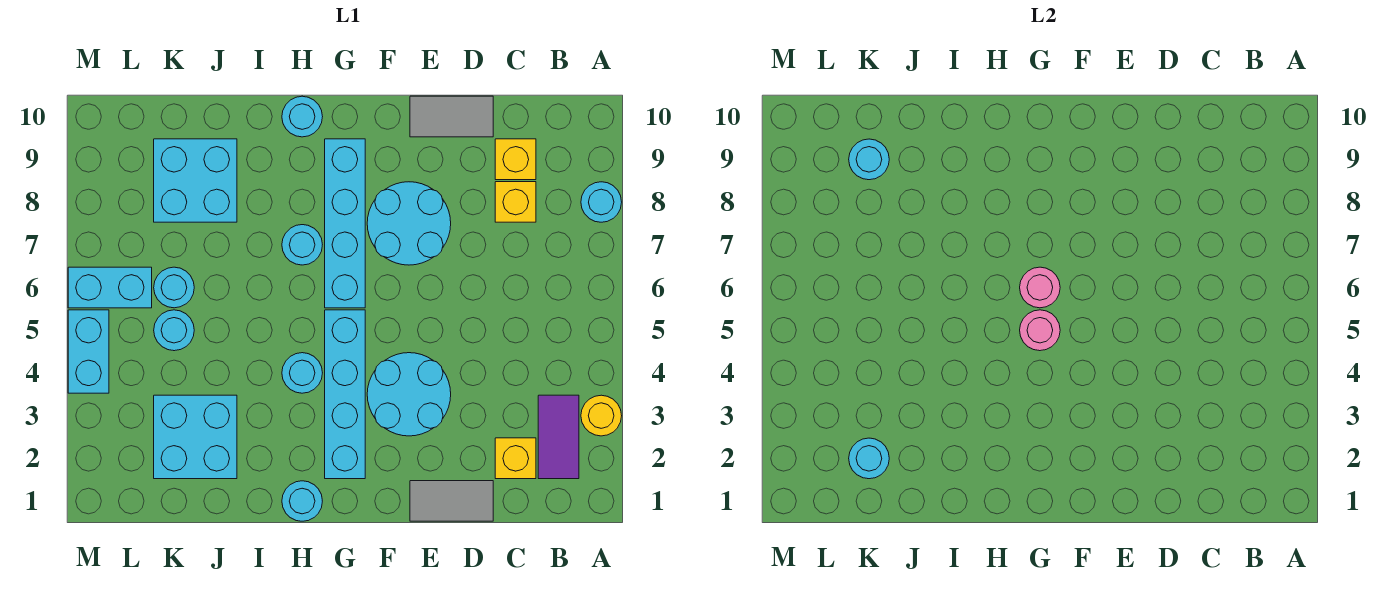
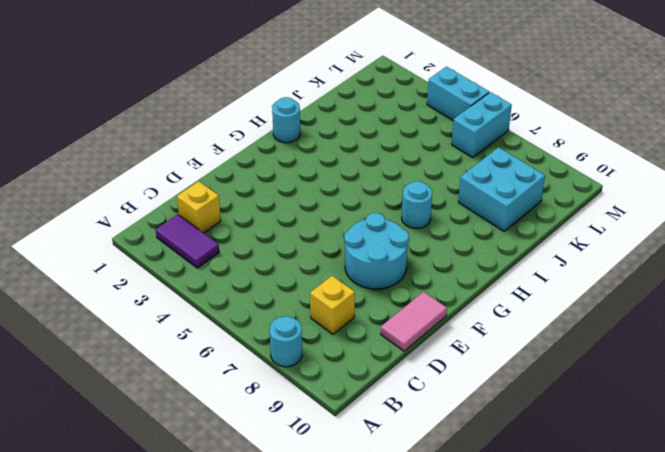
pink 1x2 tile [381,292,447,351] -> grey 1x2 tile [410,96,493,137]
none -> yellow 1x1 round brick [581,395,622,436]
none -> yellow 1x1 brick [495,139,536,180]
none -> grey 1x2 tile [410,481,493,521]

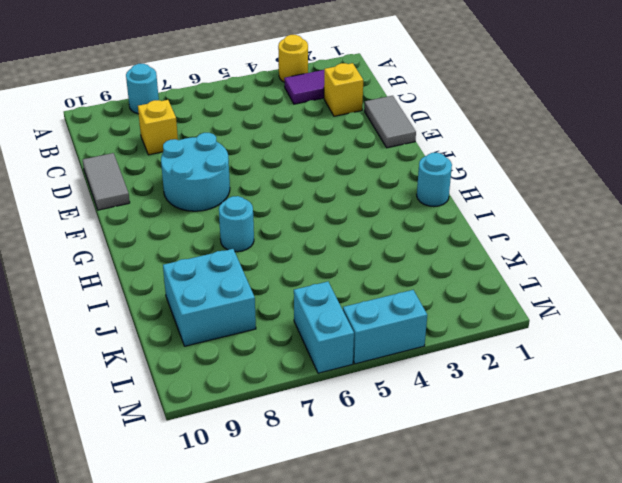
none -> yellow 1x1 brick [495,139,536,180]
none -> cyan 2x2 round brick [367,353,451,436]
none -> cyan 1x4 brick [325,310,365,479]

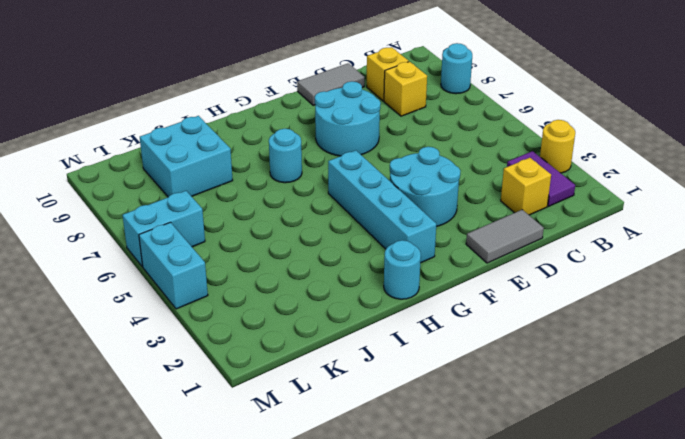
none -> cyan 1x4 brick [325,139,365,308]
none -> cyan 1x1 round brick [282,353,322,393]
none -> cyan 1x1 round brick [282,96,323,137]

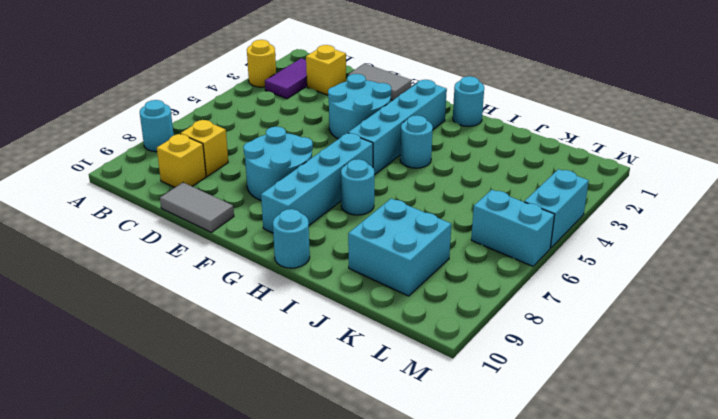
none -> cyan 2x2 brick [154,395,237,479]
none -> cyan 1x1 round brick [154,310,194,351]
none -> cyan 1x1 round brick [154,267,194,308]

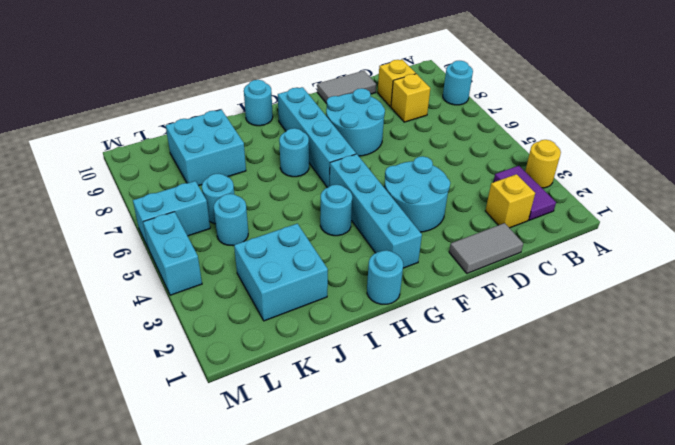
none -> pink 1x1 round brick [1020,310,1060,351]
none -> pink 1x1 round brick [1020,267,1060,308]
none -> cyan 1x1 round brick [849,438,889,479]

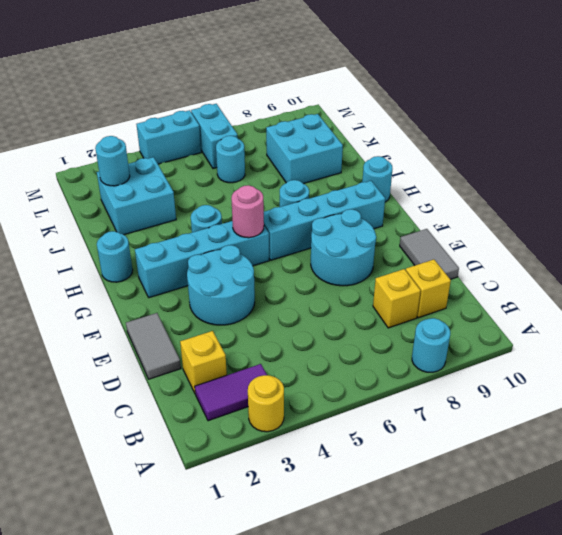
none -> cyan 1x1 round brick [154,310,194,351]
none -> pink 1x1 round brick [1020,267,1060,308]
none -> cyan 1x1 round brick [849,139,889,180]

